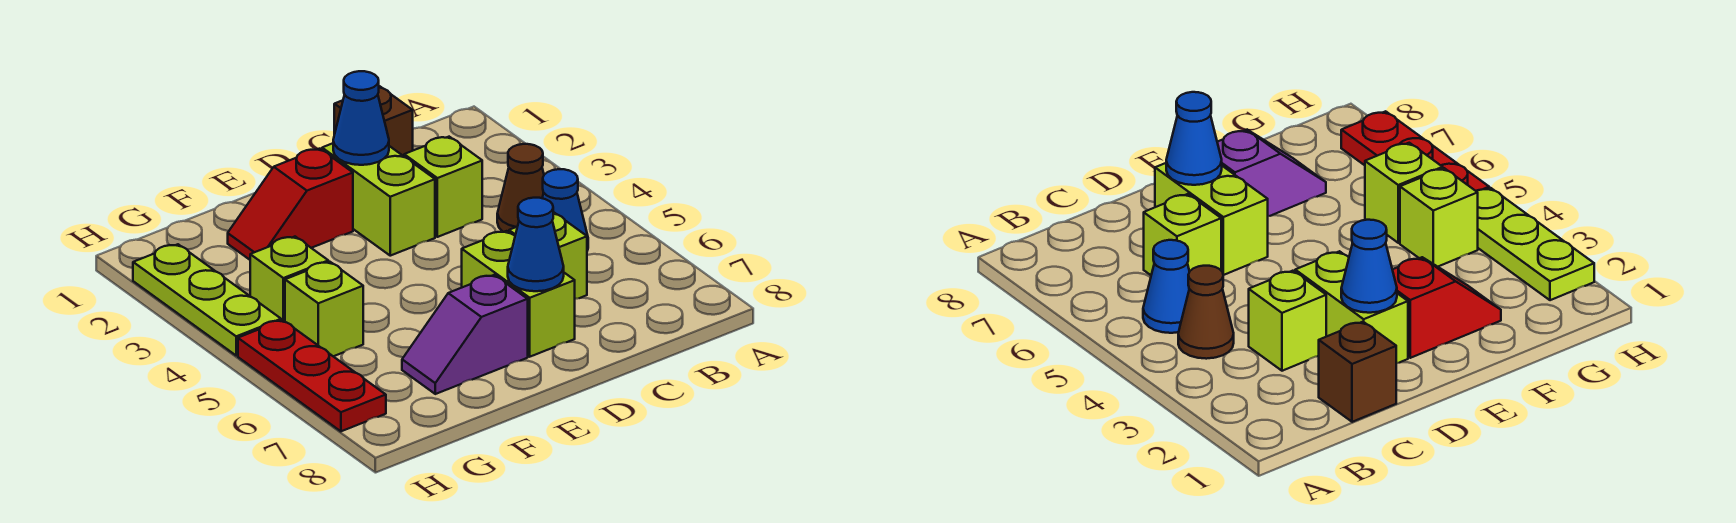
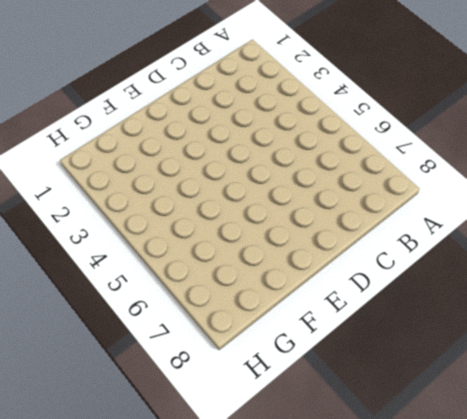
none -> brown 1x1 cone [497,144,544,232]
none -> blue 1x1 cone [542,169,588,251]
none -> brown 1x1 brick [334,86,413,156]

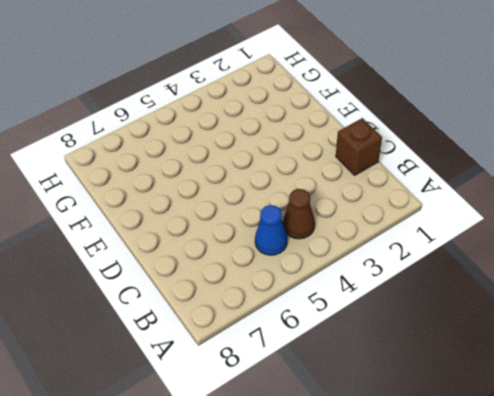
none -> lime 1x1 brick [404,137,482,237]
none -> lime 1x1 brick [509,212,587,299]
none -> lime 1x2 brick [322,143,435,256]

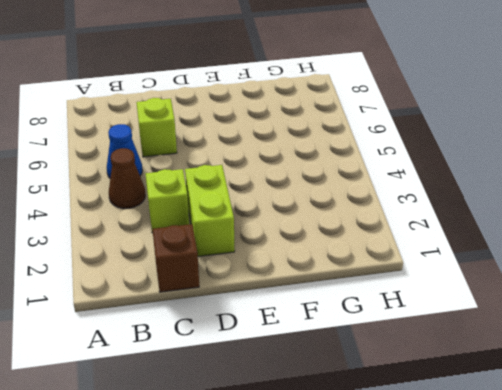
none -> lime 1x2 brick [462,231,575,357]
none -> red 1x2 slope [228,149,353,260]
none -> purple 1x2 slope [402,275,528,394]

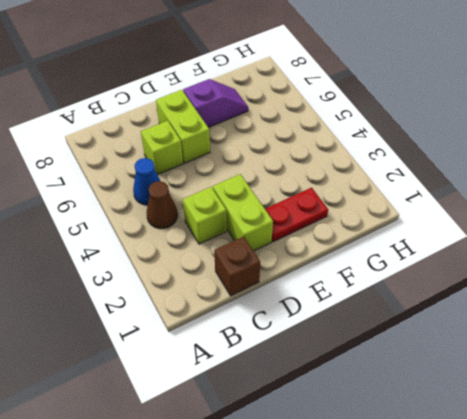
red 1x2 plate [265,188,328,242] -> red 1x2 slope [228,149,353,260]
none -> lime 1x1 brick [250,237,328,321]
none -> lime 1x1 brick [285,262,363,356]
none -> lime 1x3 plate [133,244,281,356]

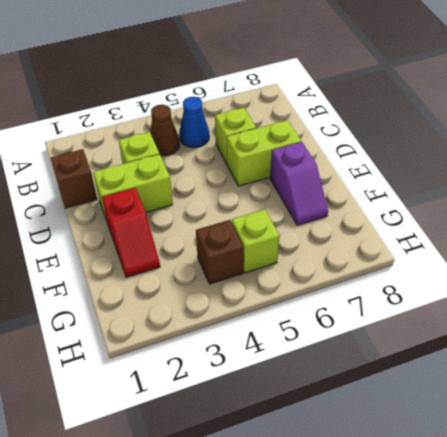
brown 1x1 brick [196,220,243,284] -> lime 1x1 brick [250,237,328,321]
none -> lime 1x3 plate [133,244,281,356]
none -> red 1x3 plate [238,320,386,431]
none -> blue 1x1 cone [333,71,389,165]

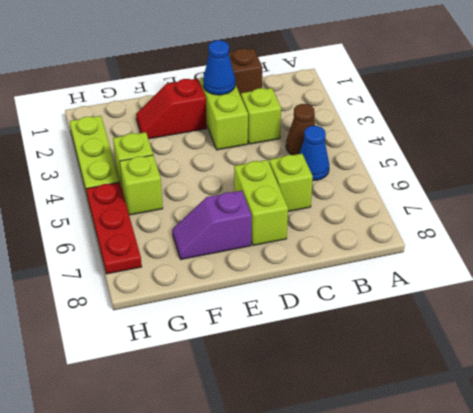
none -> blue 1x1 cone [508,198,564,291]

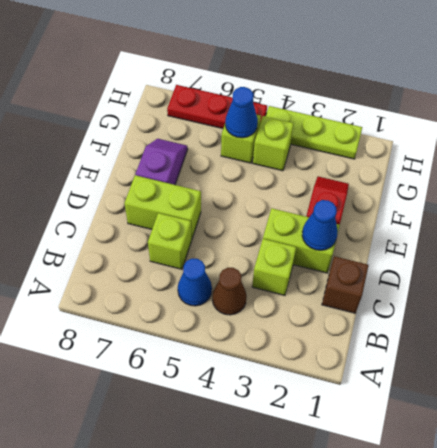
blue 1x1 cone [225,87,258,138] -> blue 1x1 cone moved to [508,198,564,291]

